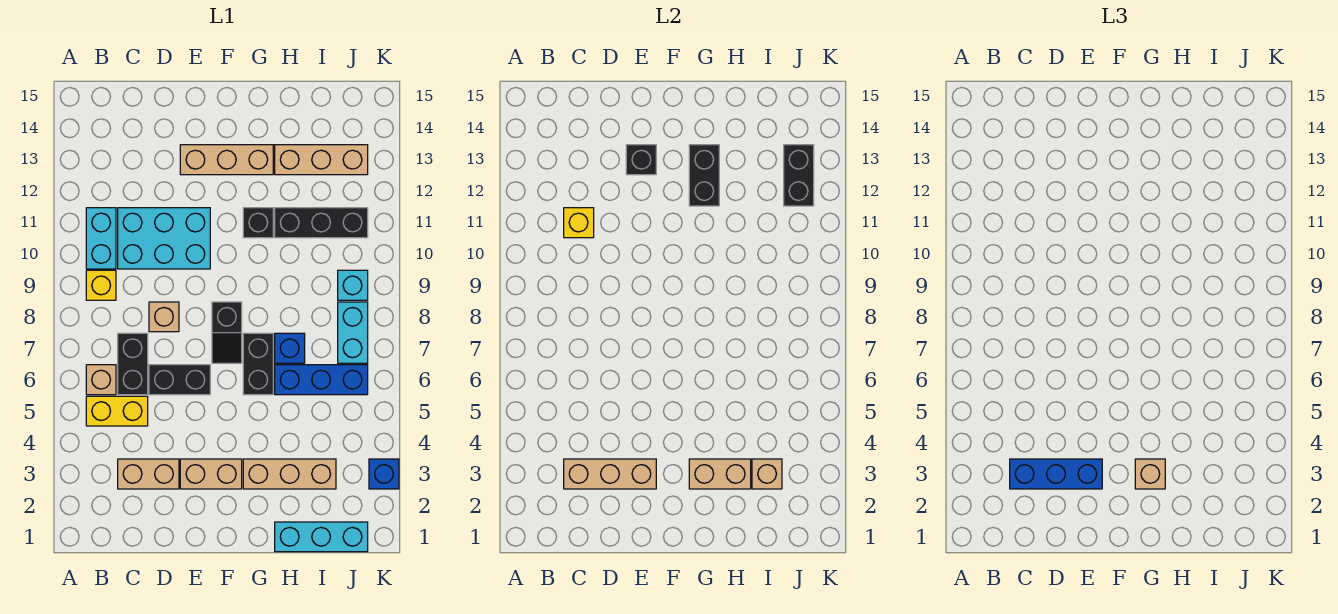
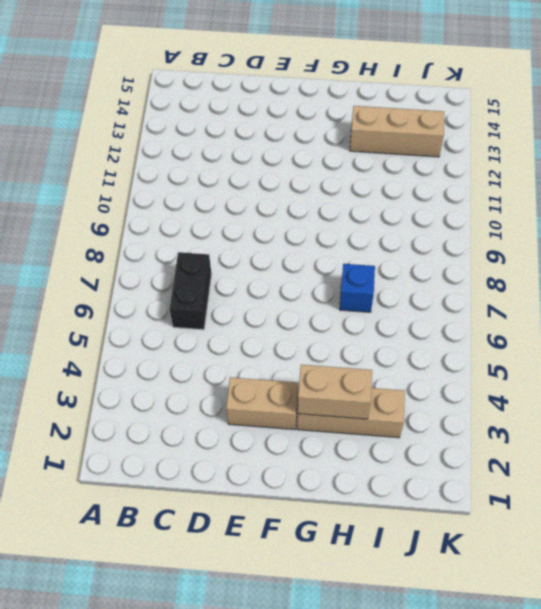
none -> yellow 1x2 brick [86,396,148,426]
none -> tan 1x1 brick [86,365,116,395]
none -> yellow 1x1 brick [86,270,116,300]
none -> cyan 1x2 brick [86,208,116,269]

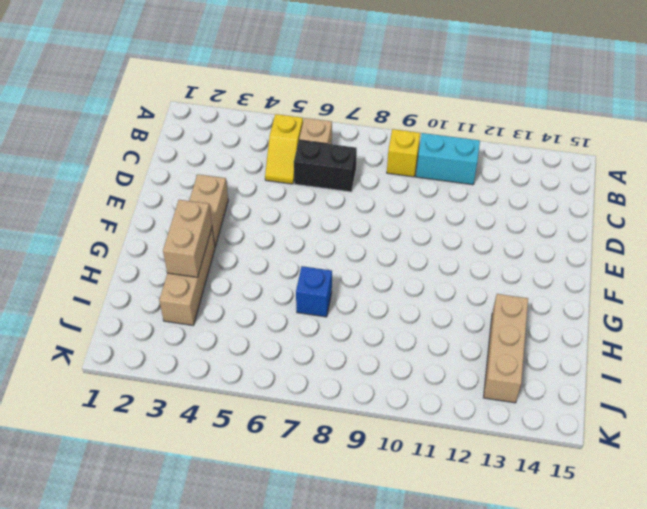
yellow 1x2 slope [265,114,303,184] -> yellow 1x2 brick [86,396,148,426]
none -> tan 1x2 brick [118,459,179,489]
none -> cyan 2x3 brick [118,208,210,269]
none -> black 1x2 brick [149,365,210,395]
none -> tan 1x1 brick [149,302,179,332]

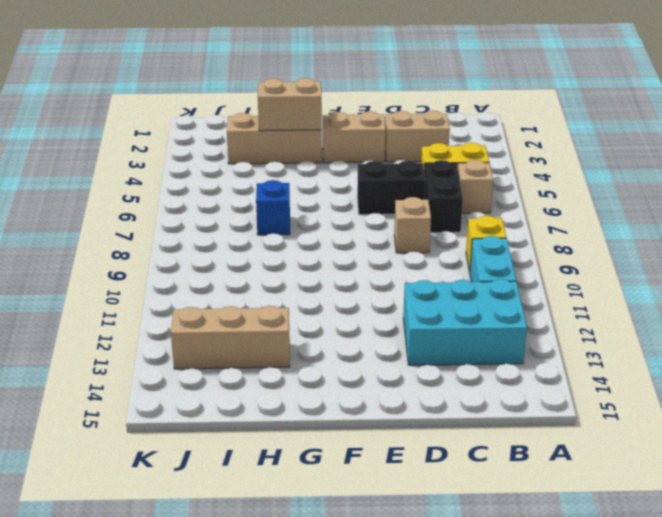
cyan 2x3 brick [403,279,527,365] -> cyan 2x3 brick moved to [118,208,210,269]
none -> tan 1x3 brick [180,145,273,175]
none -> black 1x2 slope [212,302,242,363]
none -> black 1x2 brick [243,333,273,395]
none -> black 1x1 brick [243,208,273,238]

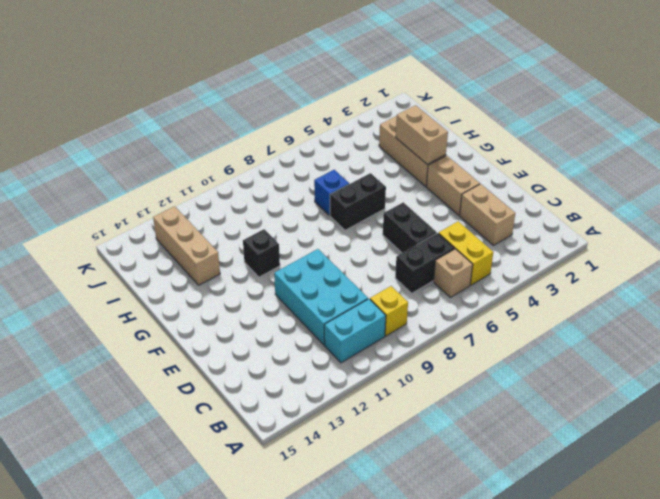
none -> tan 1x1 brick [149,302,179,332]
none -> tan 1x3 brick [180,145,273,175]
none -> black 1x2 slope [212,302,242,363]
none -> cyan 1x3 brick [275,522,368,552]

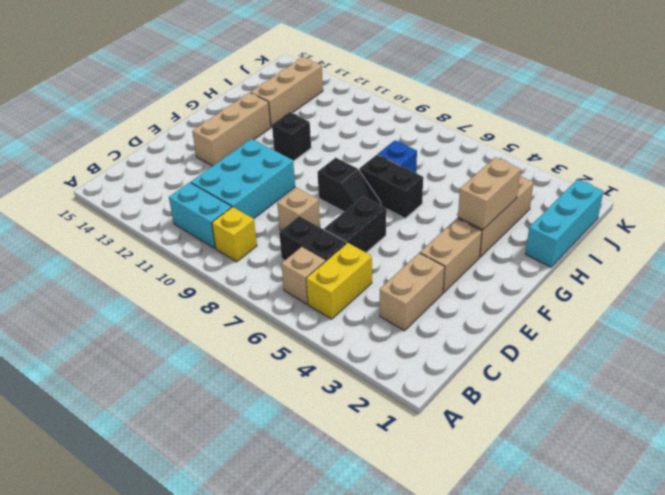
none -> blue 1x3 brick [275,365,368,395]
none -> black 1x3 brick [275,208,368,238]
none -> cyan 1x2 brick [338,302,368,363]
none -> cyan 1x1 brick [338,270,368,300]

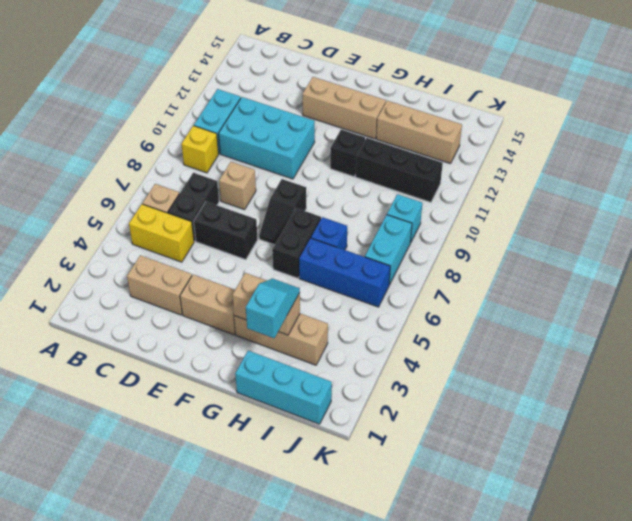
cyan 1x2 slope [246,279,300,338] -> none
none -> blue 1x1 brick [369,459,399,489]
none -> tan 1x3 brick [564,459,656,489]
none -> yellow 1x1 brick [564,208,594,238]
none -> black 1x1 brick [626,145,656,175]

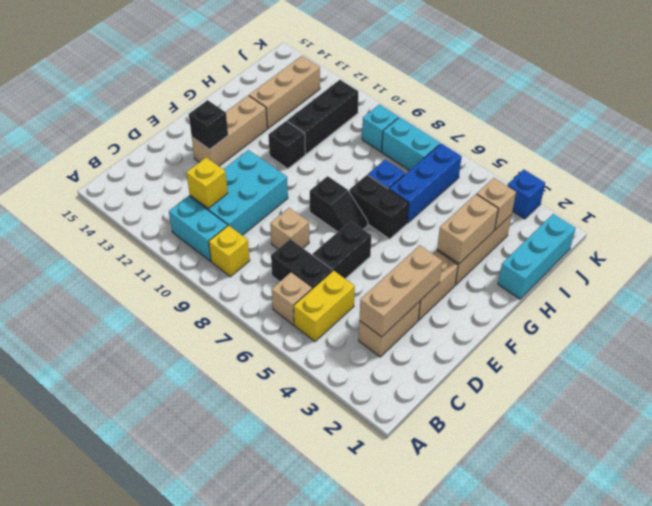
none -> black 1x2 brick [689,145,719,206]
none -> black 1x2 brick [784,145,814,206]
none -> blue 1x3 brick [1010,459,1102,489]
none -> tan 1x1 brick [1135,459,1165,489]

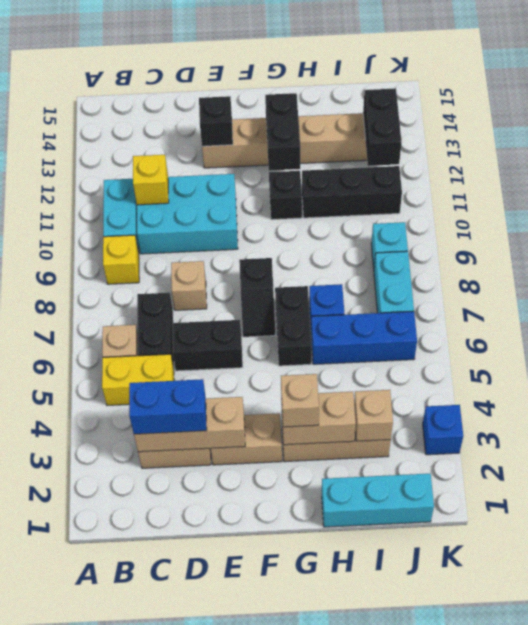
blue 1x2 brick [129,379,207,434] -> blue 1x3 brick [1010,459,1102,489]

